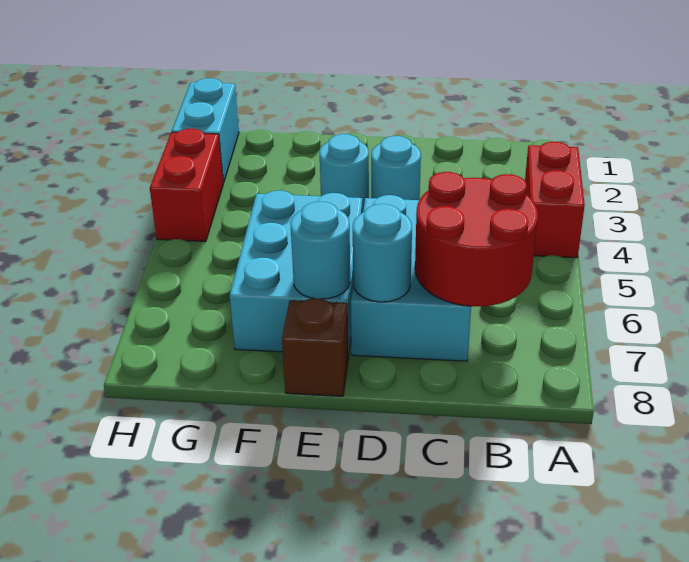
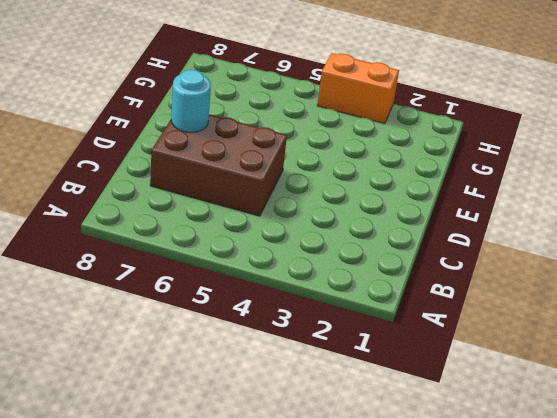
brown 2x3 brick [150,115,287,216] -> cyan 2x3 brick [351,195,471,361]
orange 1x2 brick [317,53,399,124] -> red 1x2 brick [150,129,224,242]
none -> red 1x2 brick [525,142,585,258]
none -> cyan 1x1 round brick [371,136,421,200]

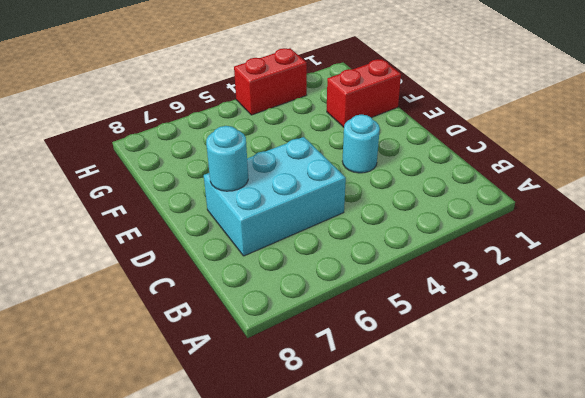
red 1x2 brick [327,59,401,127] -> red 1x2 brick moved to [525,142,585,258]
none -> cyan 1x1 round brick [319,134,369,211]
none -> cyan 2x3 brick [230,191,363,353]

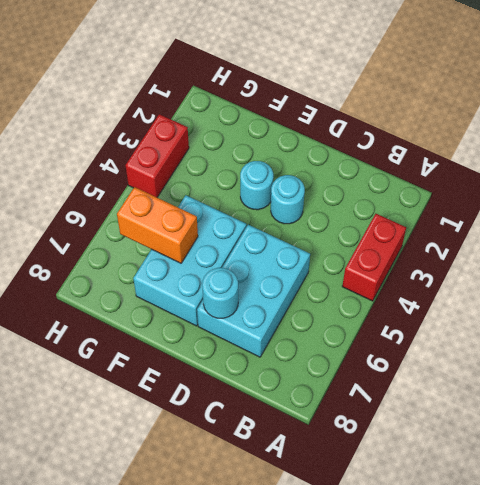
orange 1x2 brick [117,187,198,263] -> none
none -> brown 1x1 brick [282,298,349,396]
none -> cyan 1x2 brick [172,78,239,182]

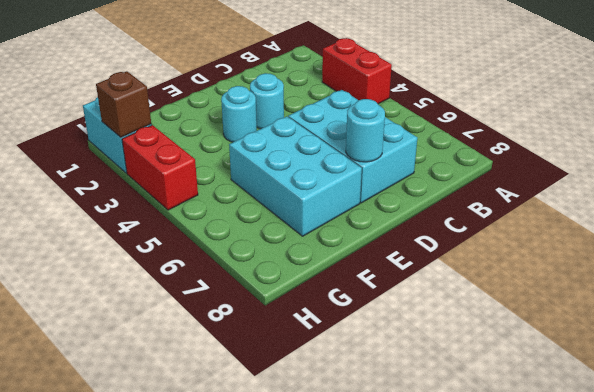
brown 1x1 brick [96,71,151,137] -> brown 1x1 brick moved to [282,298,349,396]
none -> red 2x2 round brick [415,172,538,306]
none -> cyan 1x1 round brick [290,202,350,299]

